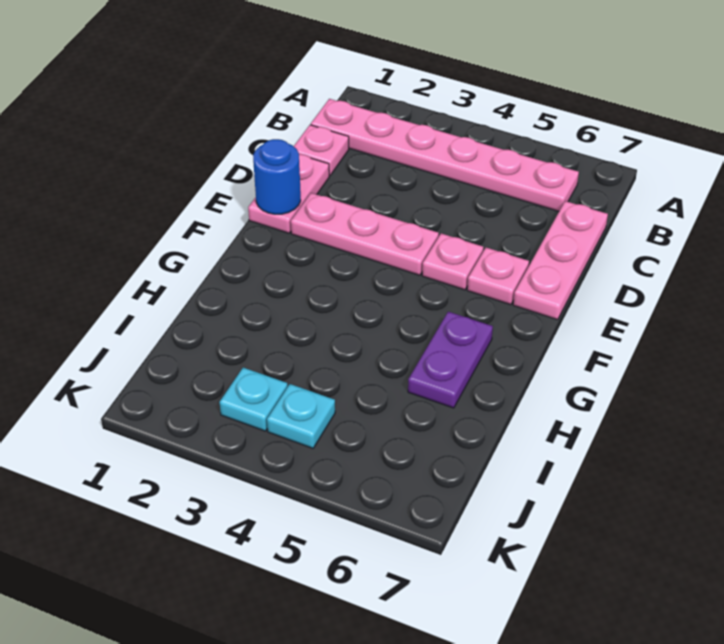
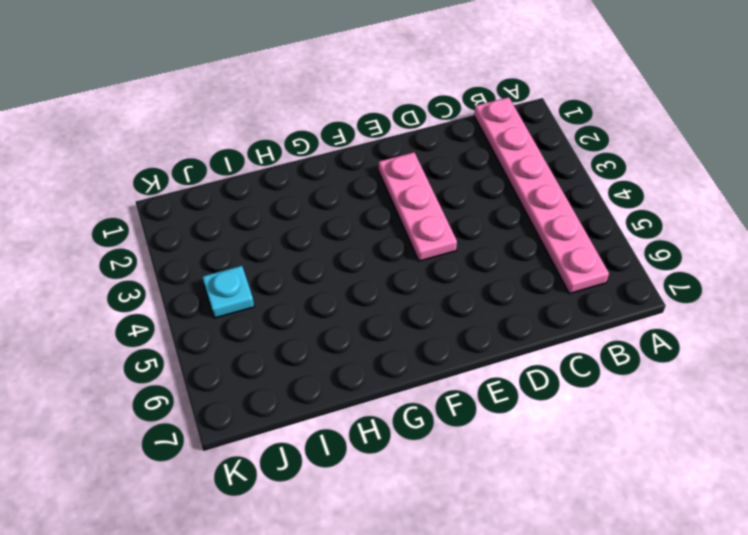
none -> pink 1x1 plate [294,125,349,176]
none -> pink 1x3 plate [513,201,608,320]

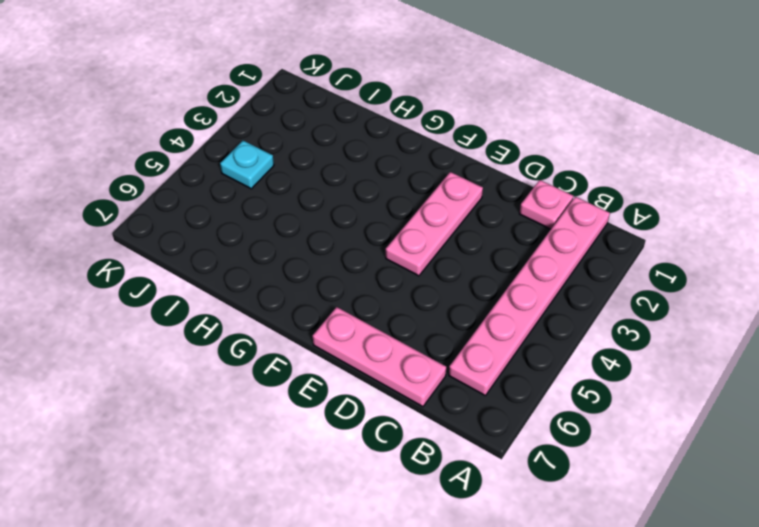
none -> pink 1x2 plate [248,154,329,233]
none -> pink 1x1 plate [422,233,484,290]

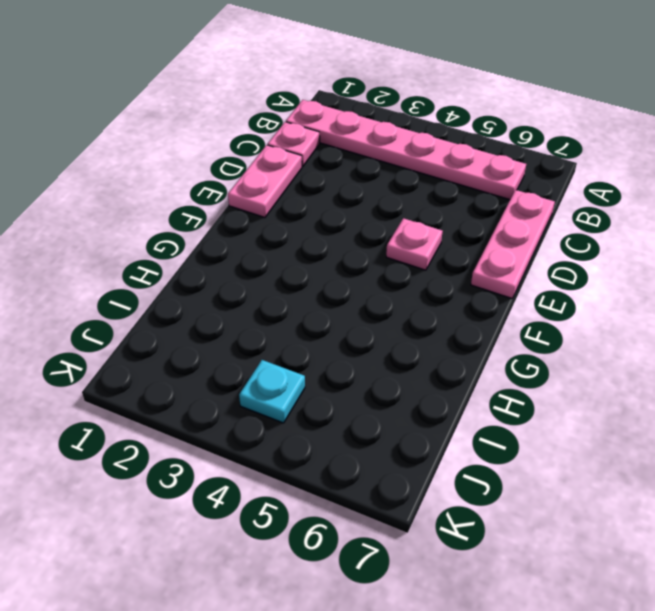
none -> pink 1x3 plate [291,193,439,275]
none -> pink 1x1 plate [467,248,529,305]

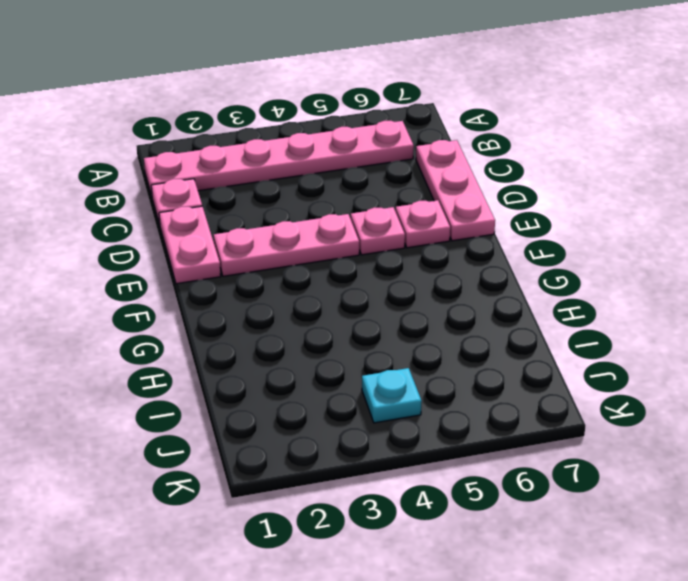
none -> purple 1x2 plate [408,312,493,408]
none -> cyan 1x1 plate [219,368,288,431]

